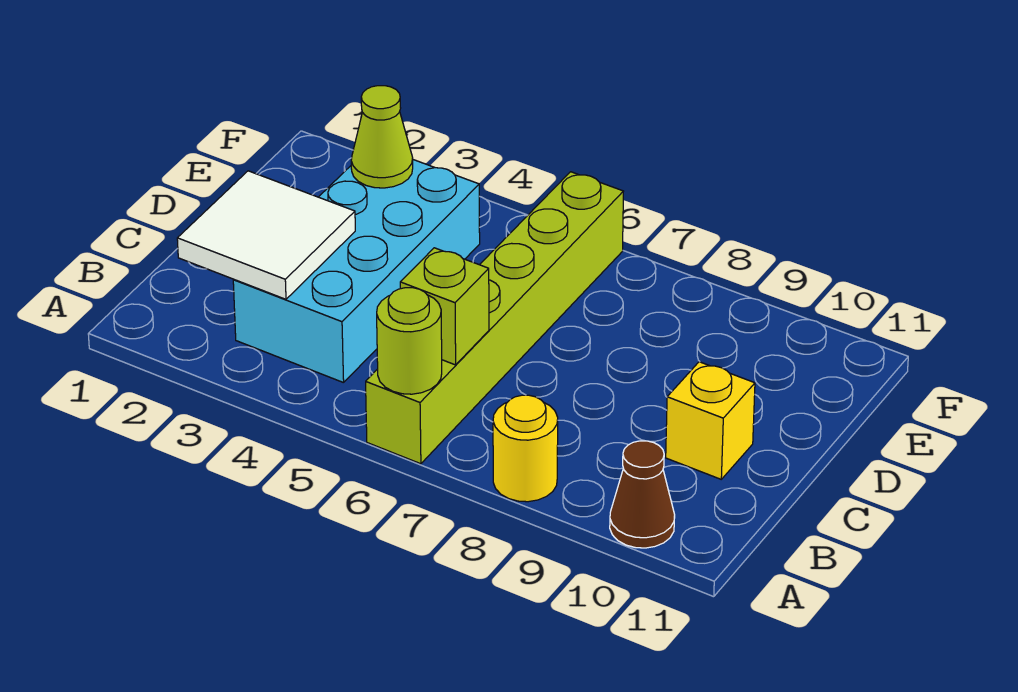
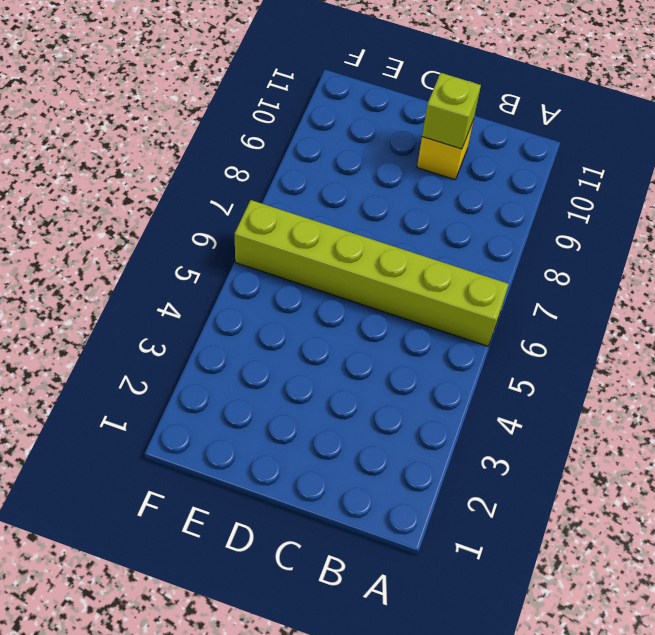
lime 1x1 brick [422,73,481,149] -> lime 1x1 brick moved to [400,248,489,365]
none -> yellow 1x1 round brick [493,395,558,502]
none -> brown 1x1 cone [610,441,675,548]

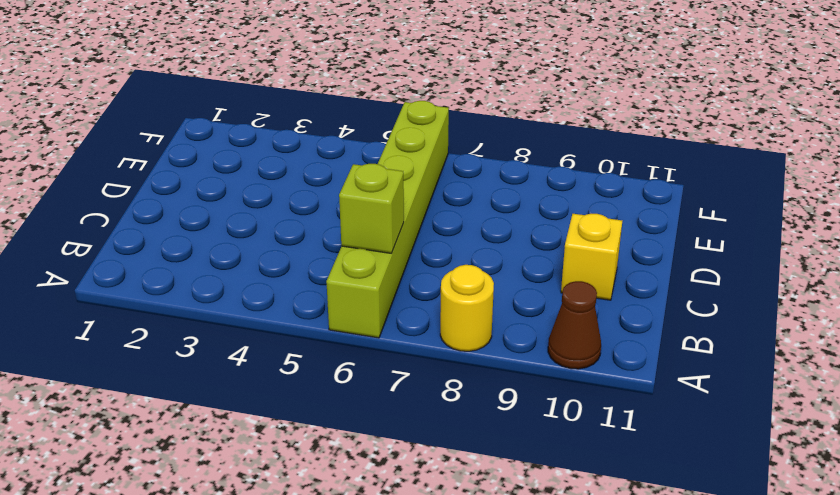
none -> cyan 2x4 brick [233,160,480,383]
none -> lime 1x1 round brick [377,288,442,394]

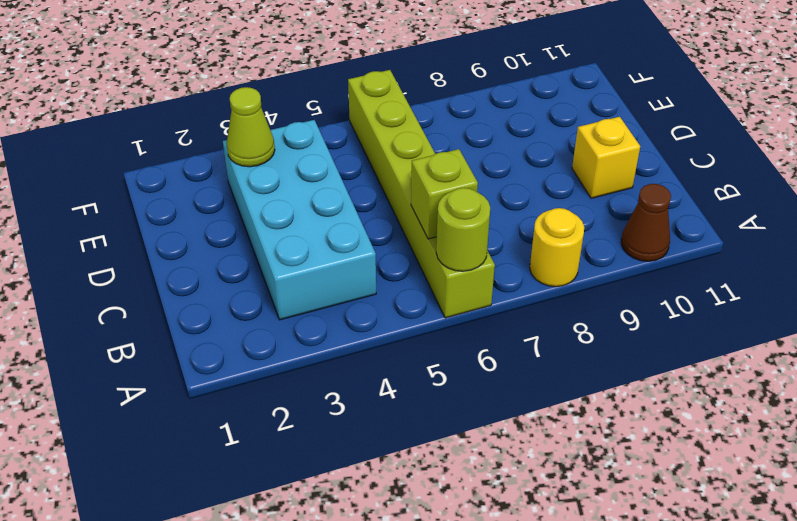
none -> white 2x2 tile [177,171,355,299]

